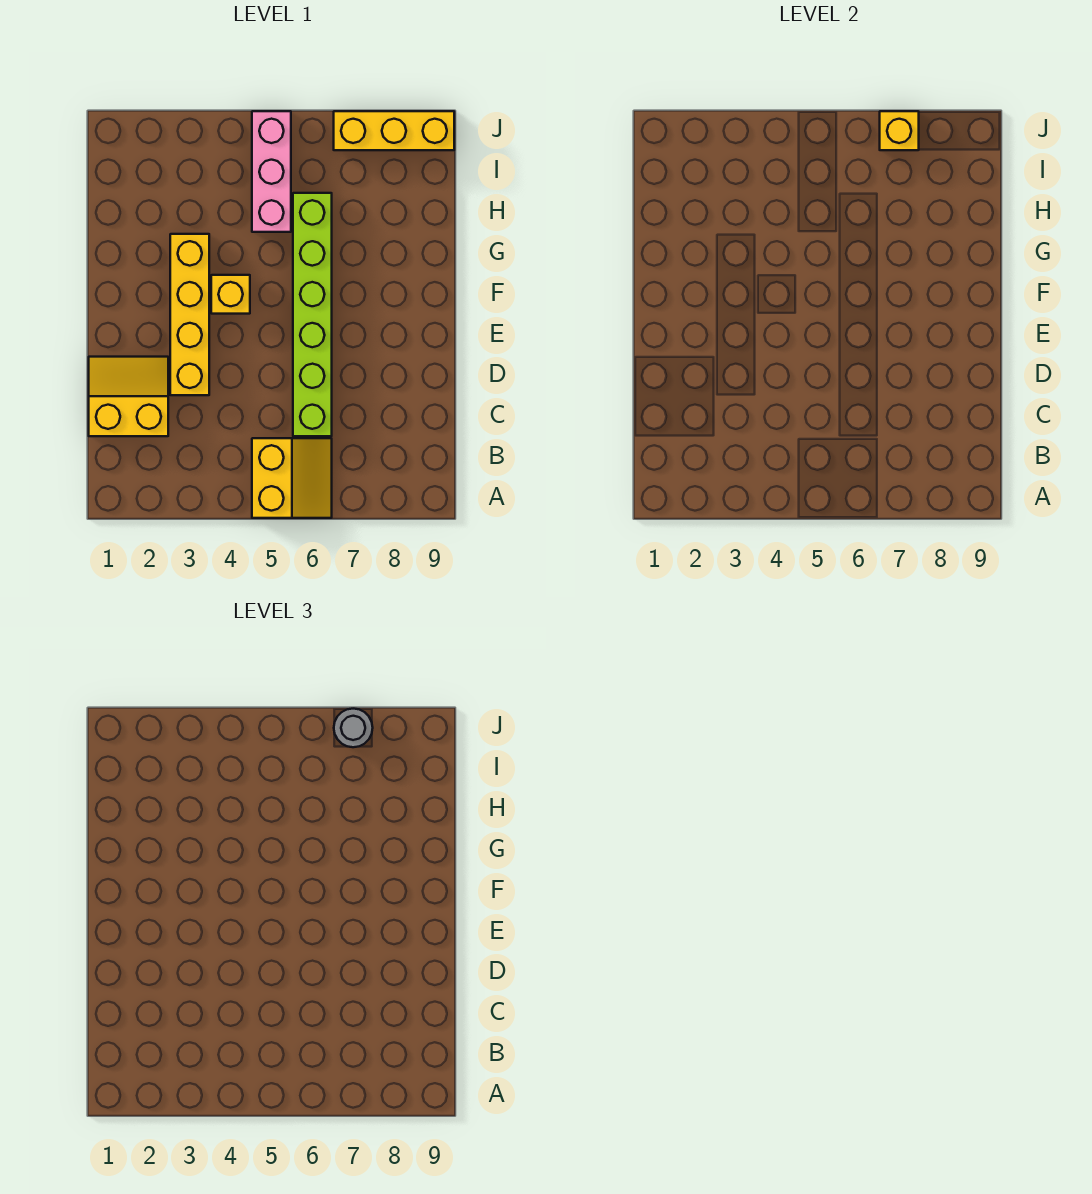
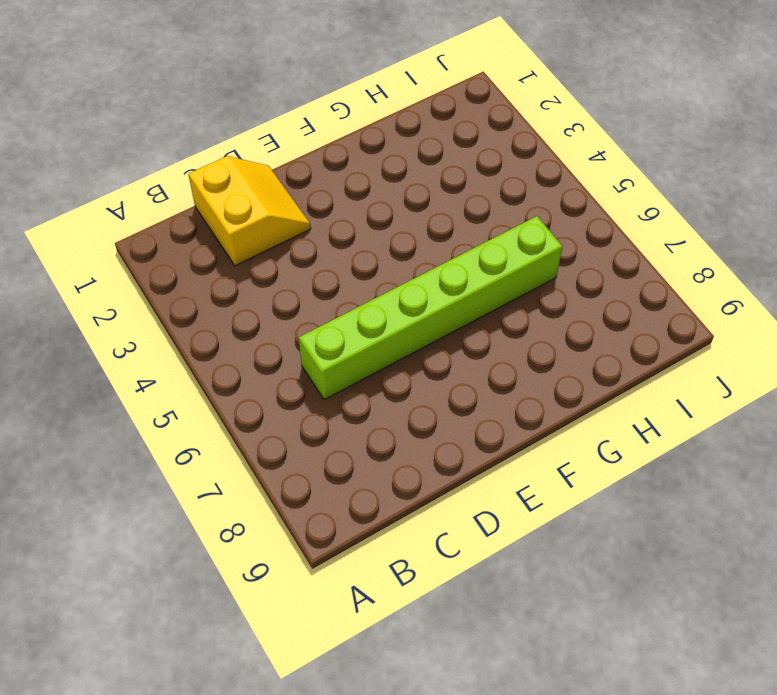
none -> yellow 2x2 slope [252,438,332,518]
none -> yellow 1x4 brick [170,234,209,395]

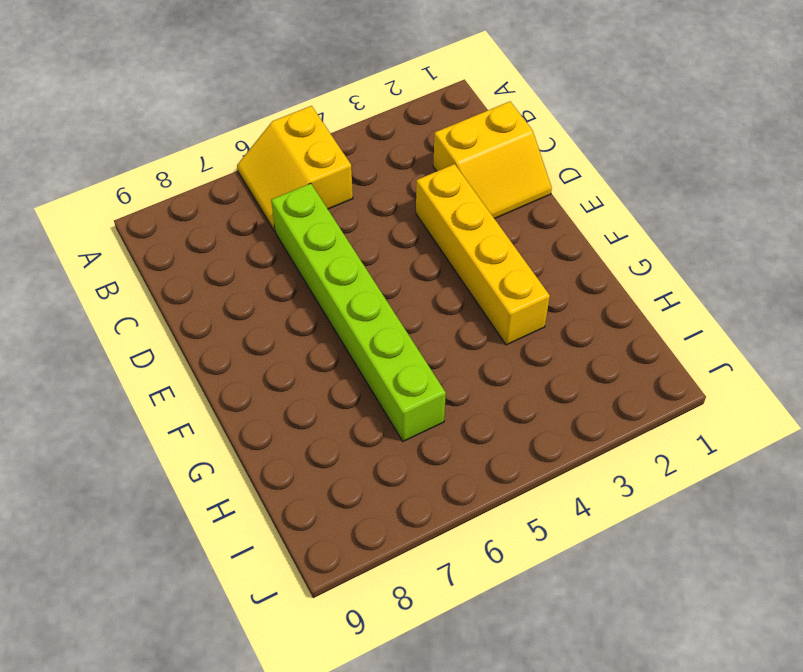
none -> yellow 1x1 brick [211,275,250,314]
none -> pink 1x3 brick [252,111,291,232]

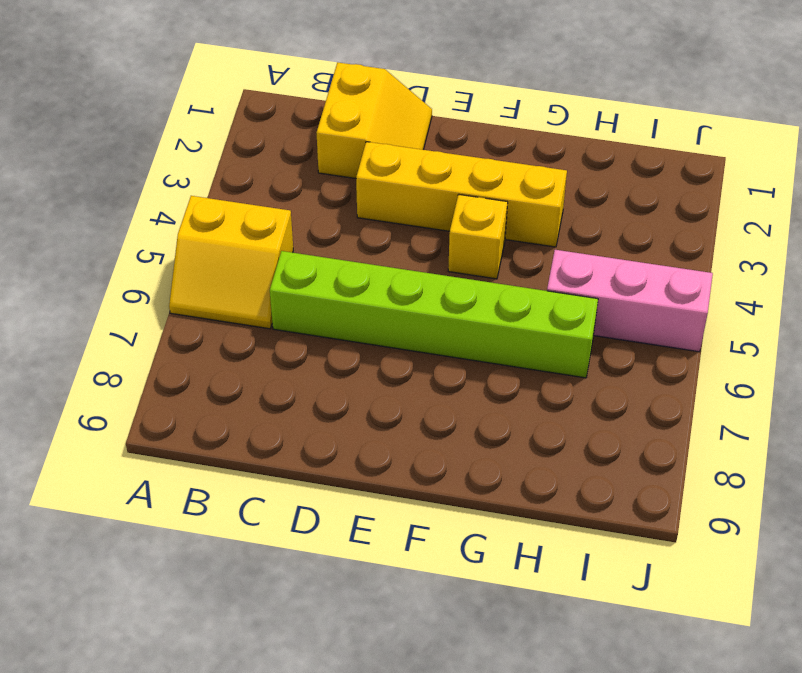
none -> yellow 1x3 brick [334,111,454,150]
none -> yellow 1x1 brick [880,111,919,150]

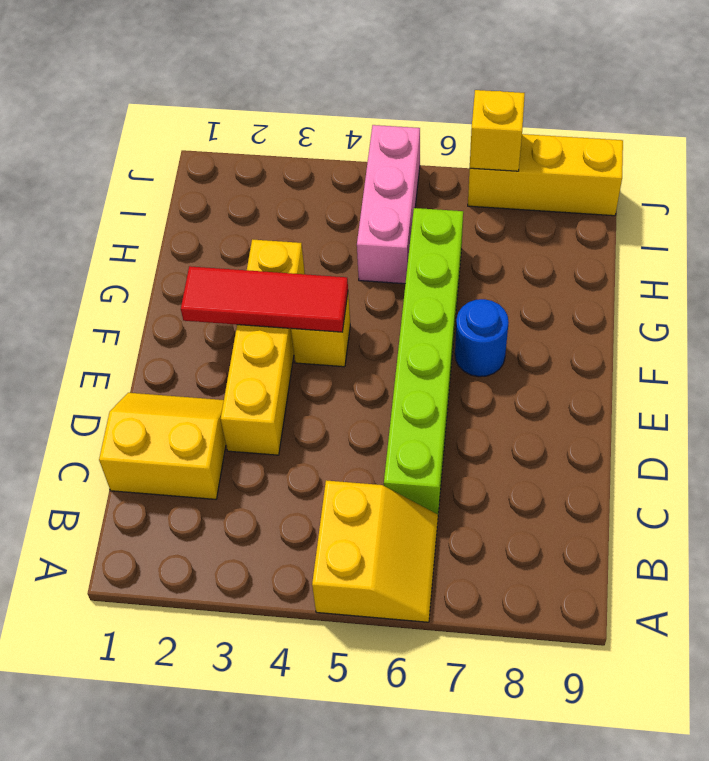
red 1x3 tile [181,266,348,332] -> none
blue 1x1 round brick [455,299,509,377] -> none
none -> grey 1x1 round brick [334,709,373,747]

